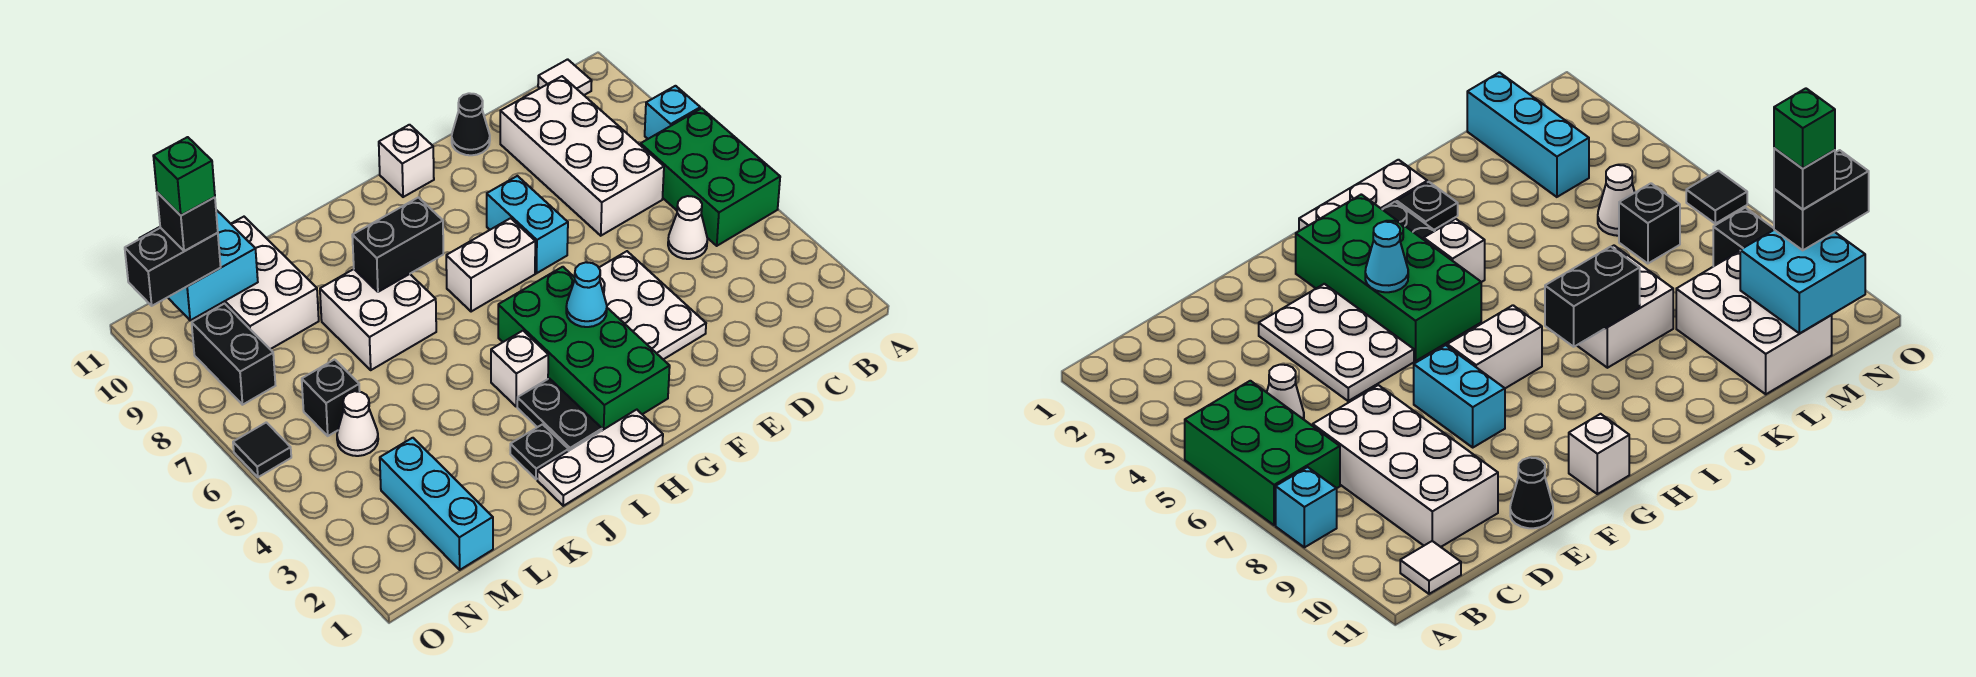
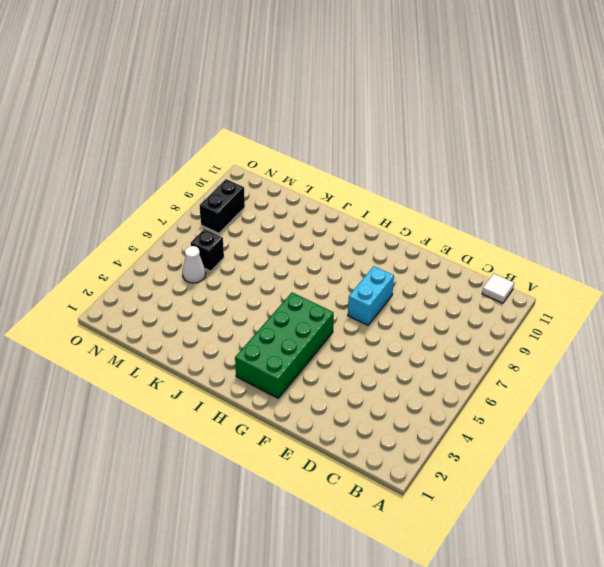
none -> green 2x3 brick [641,108,780,246]
none -> cyan 1x1 brick [645,86,700,139]
none -> white 1x1 cone [668,196,707,259]

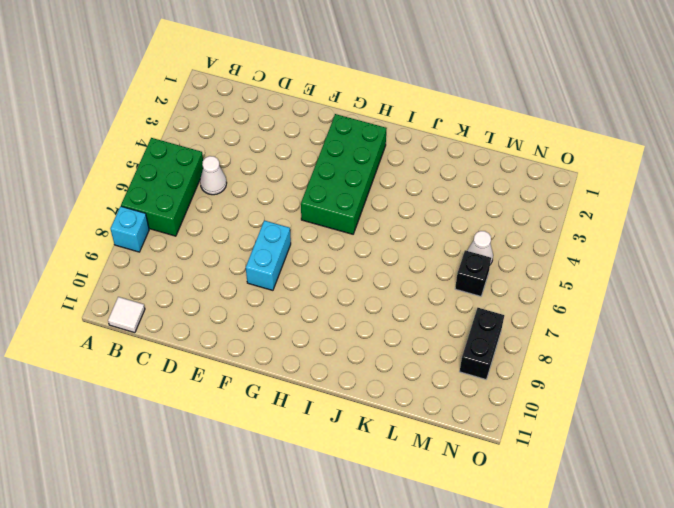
none -> white 2x4 brick [500,76,664,236]
none -> white 2x3 plate [599,251,706,360]
none -> black 1x1 cone [452,93,490,155]

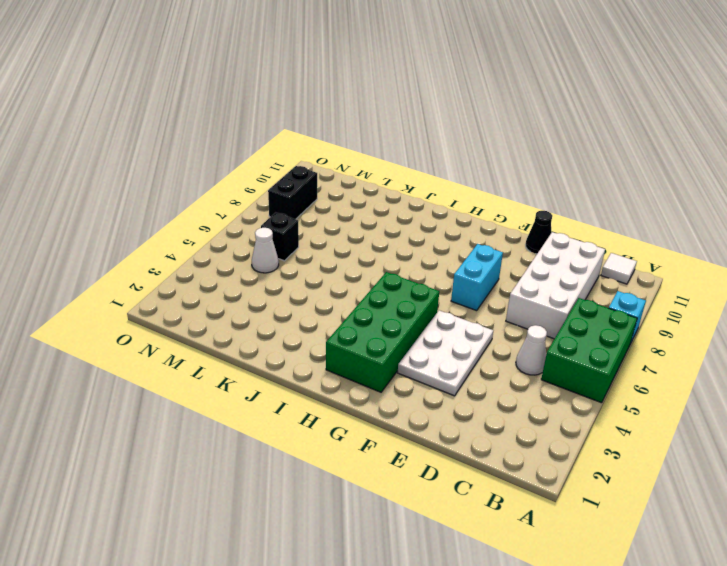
none -> white 1x2 brick [446,218,535,312]
none -> white 1x1 brick [379,125,434,197]
none -> white 1x3 plate [537,410,663,506]

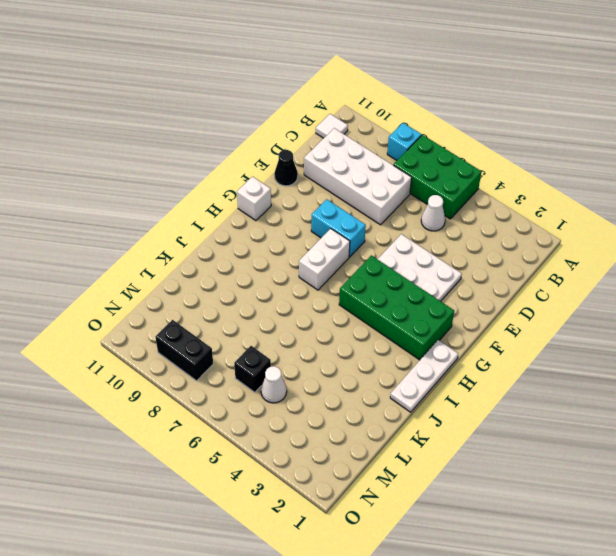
none -> black 1x2 plate [517,378,602,451]
none -> white 1x1 brick [491,331,548,406]
none -> black 1x1 plate [510,424,568,479]

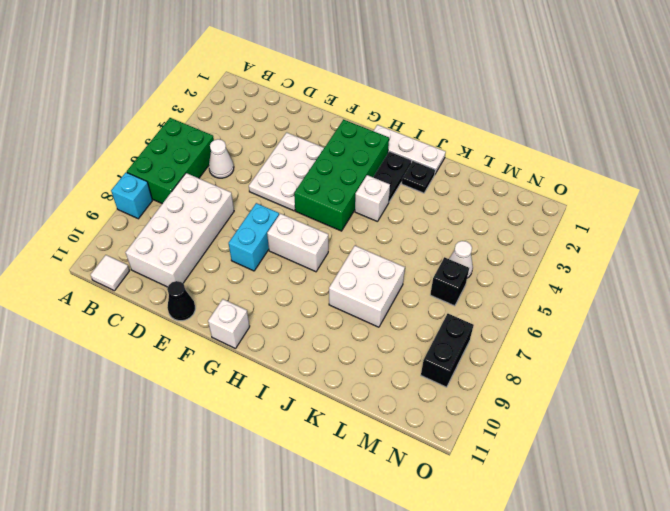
none -> white 2x3 brick [206,217,319,349]
none -> cyan 1x3 brick [380,438,493,570]
none -> black 1x1 tile [233,422,291,477]

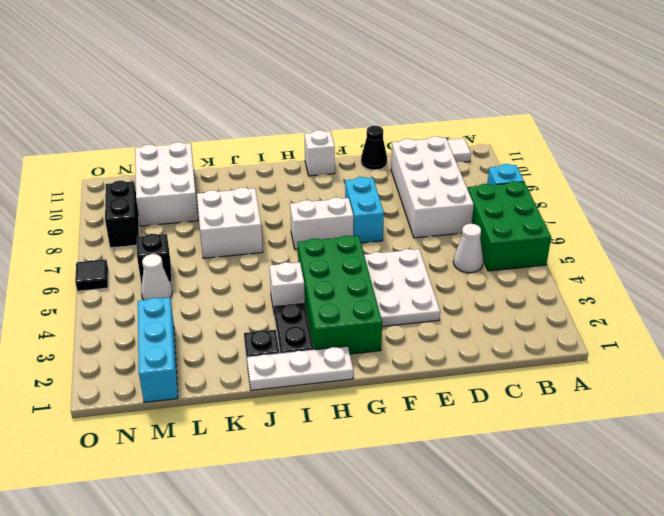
none -> cyan 1x1 cone [566,262,607,327]
none -> black 1x2 brick [352,197,443,292]
none -> cyan 2x2 brick [139,210,258,320]

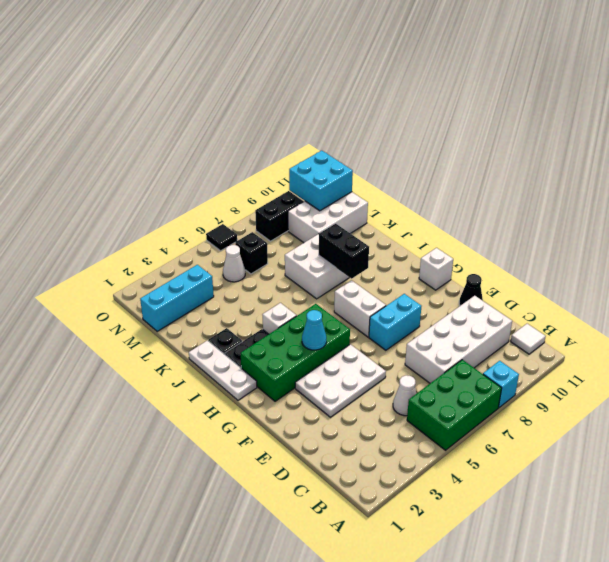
none -> black 1x2 brick [125,228,221,306]
none -> black 1x1 brick [157,192,218,251]
none -> green 1x1 brick [153,137,215,215]

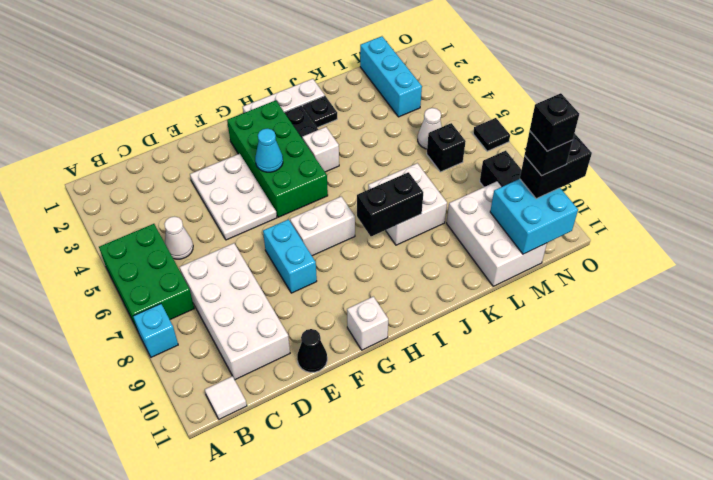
black 1x1 brick [530,93,579,151] -> green 1x1 brick [153,137,215,215]

